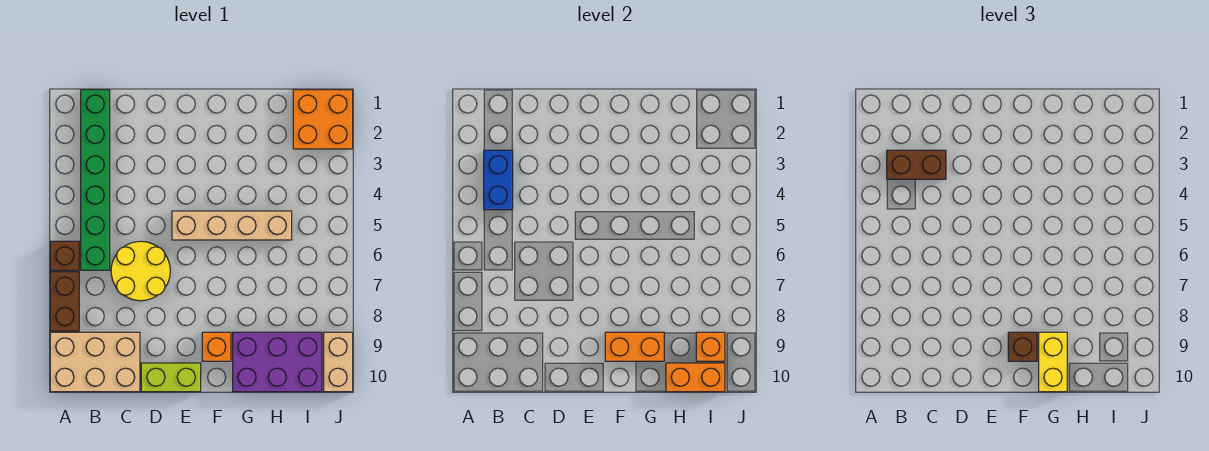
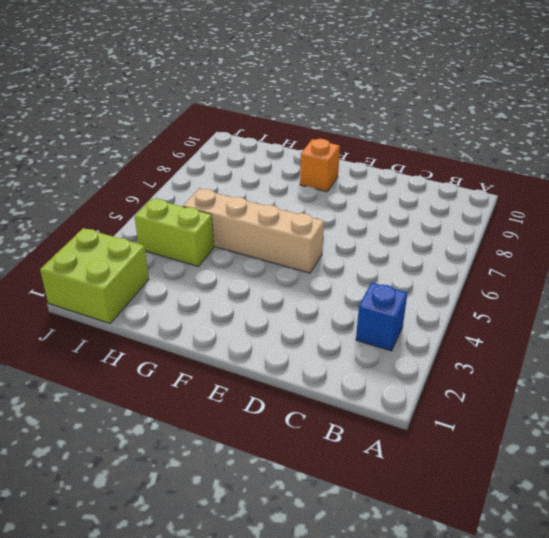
blue 1x1 brick [356,283,407,351] -> green 1x6 brick [81,90,110,270]
lime 1x2 brick [135,199,214,267] -> lime 1x2 brick moved to [141,363,201,392]
lime 2x2 brick [40,228,149,323] -> orange 2x2 brick [293,90,353,149]
none -> brown 1x1 brick [50,241,79,270]
none -> brown 1x2 brick [50,272,79,331]
none -> tan 2x3 brick [50,332,140,392]

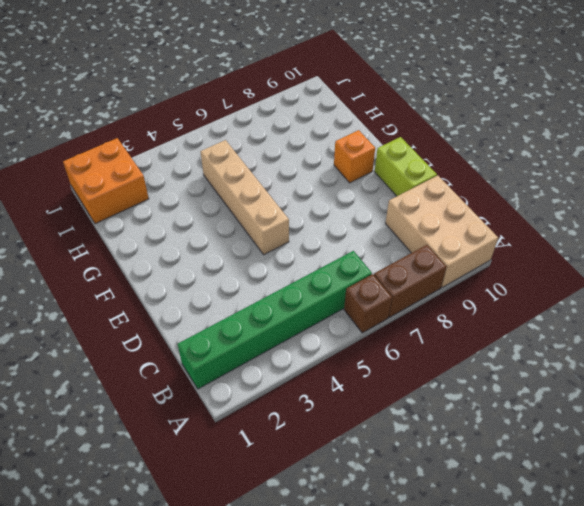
none -> yellow 2x2 round brick [111,241,170,301]
none -> purple 2x3 brick [233,332,322,392]
none -> tan 1x2 brick [324,332,353,392]

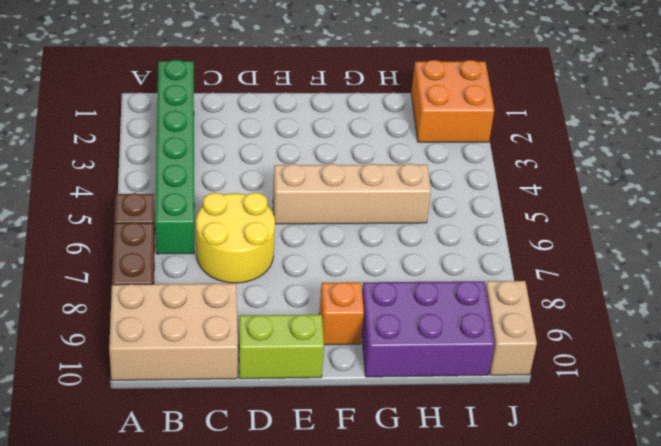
none -> blue 1x2 brick [484,150,513,210]
none -> orange 1x2 brick [605,332,664,361]
none -> orange 1x2 brick [666,363,725,392]

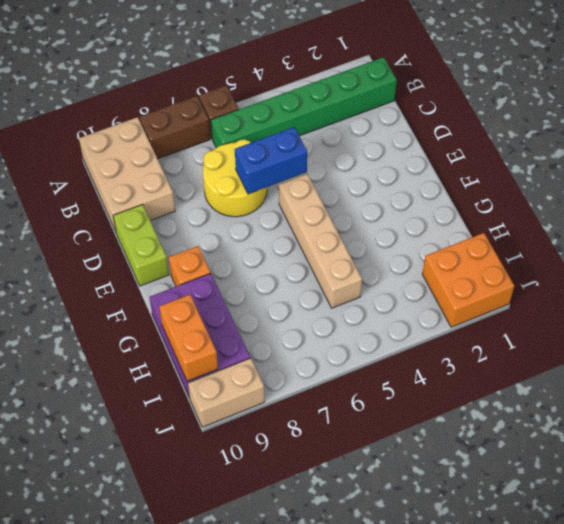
blue 1x2 brick [235,127,307,194] -> blue 1x2 brick moved to [484,150,513,210]
none -> orange 1x2 brick [605,332,664,361]
none -> orange 1x1 brick [696,332,725,361]
none -> brown 1x2 brick [887,150,946,179]

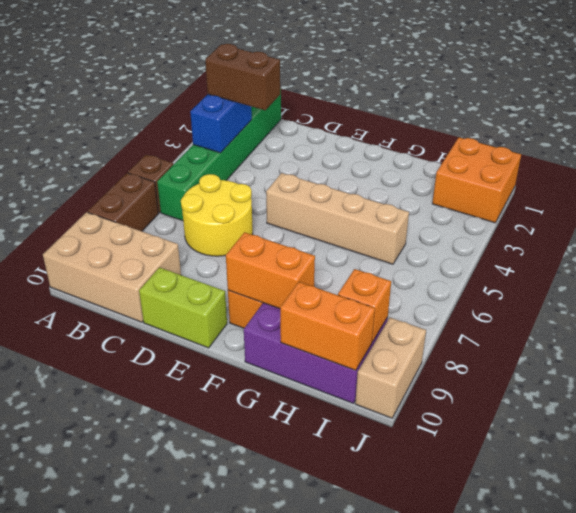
none -> brown 1x1 brick [1008,332,1037,361]
none -> yellow 1x2 brick [1039,332,1067,392]

